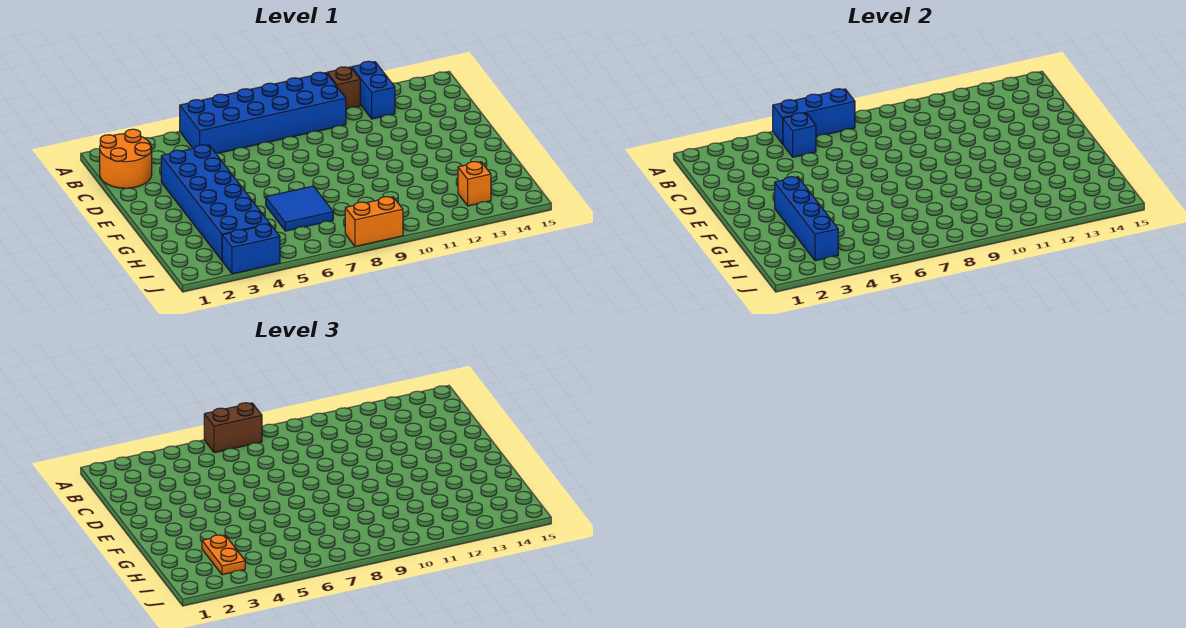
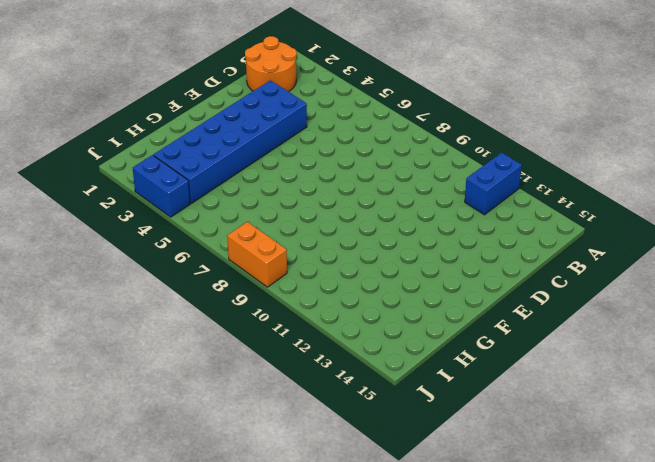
none -> blue 2x6 brick [180,72,346,153]
none -> brown 1x1 brick [327,67,360,109]
none -> blue 2x2 tile [266,186,333,231]

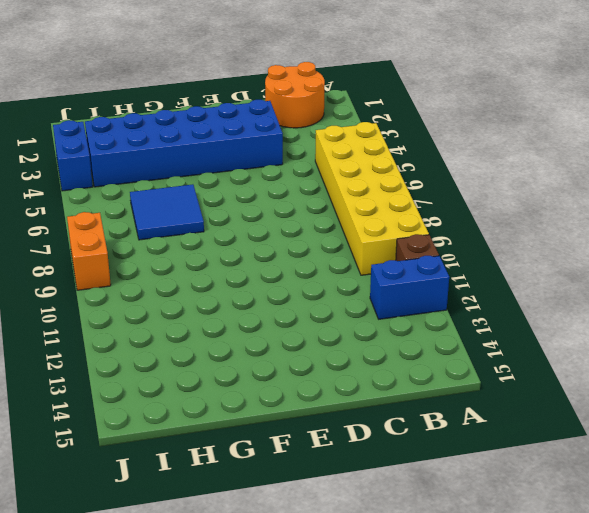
yellow 2x6 brick [315,122,429,275] -> blue 2x6 brick [180,72,346,153]
none -> orange 1x1 brick [458,162,491,206]
none -> blue 1x3 brick [773,89,855,144]
none -> blue 1x1 brick [783,113,816,157]

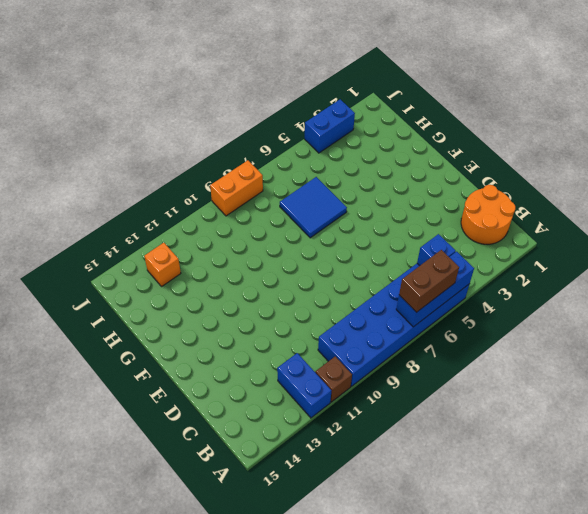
none -> blue 2x6 brick [161,145,270,260]
none -> blue 1x4 brick [775,177,838,261]
none -> orange 1x2 plate [202,535,245,575]

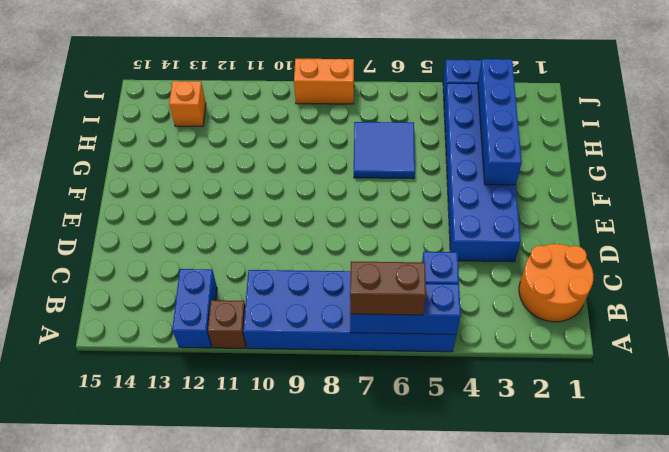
none -> orange 1x2 plate [202,535,245,575]

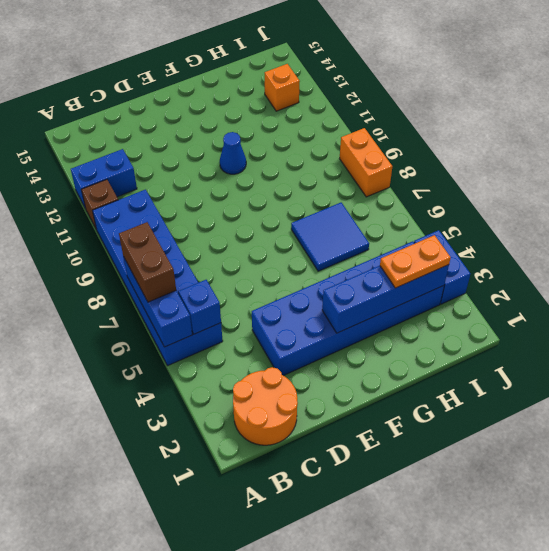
blue 1x1 cone [220,132,246,174] -> none

